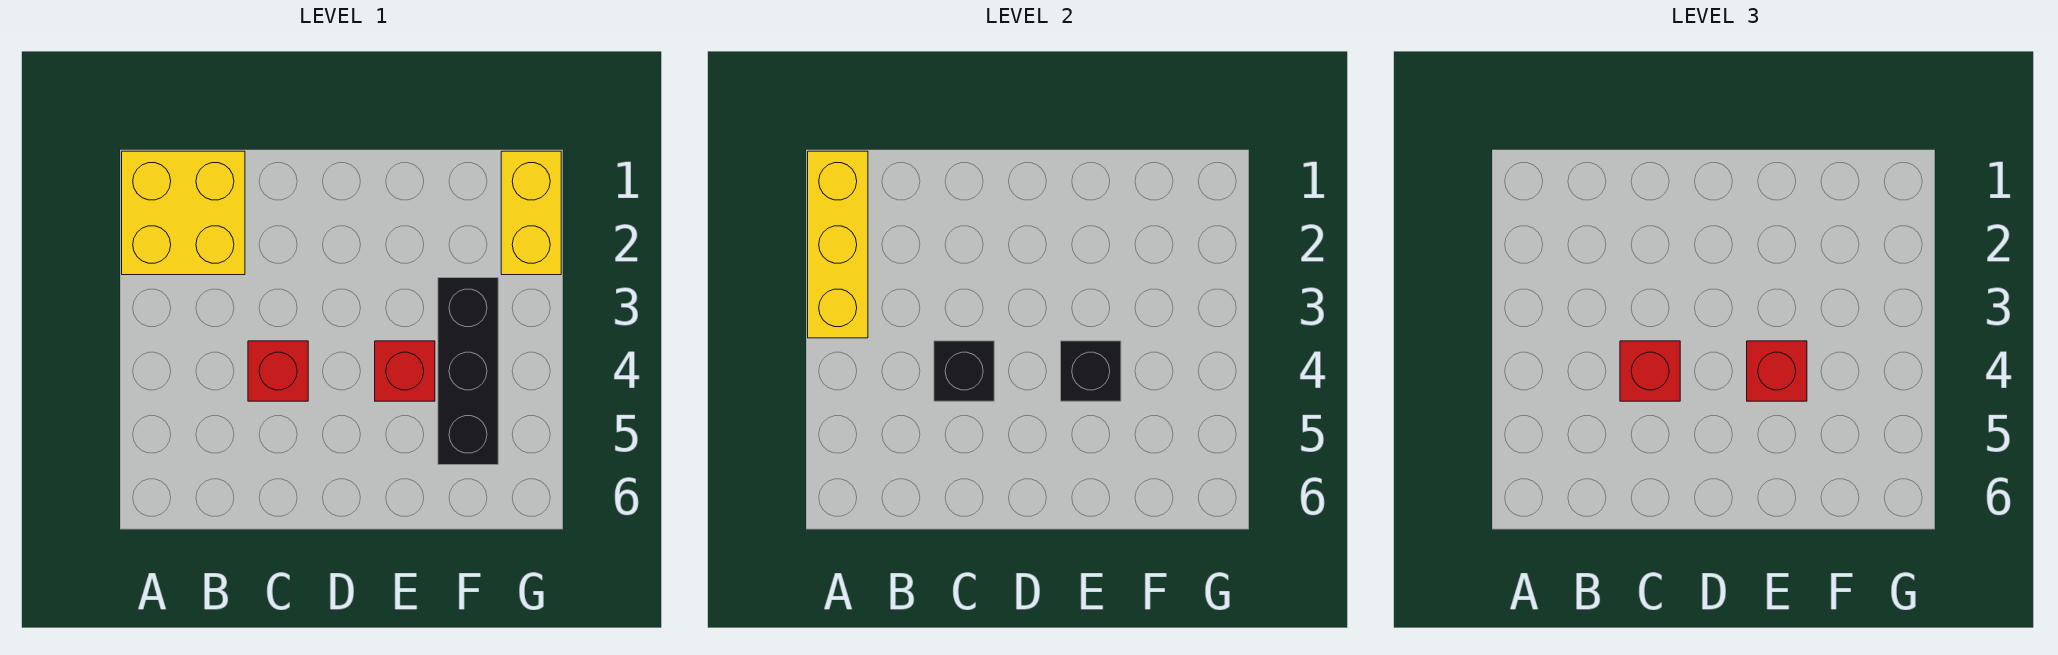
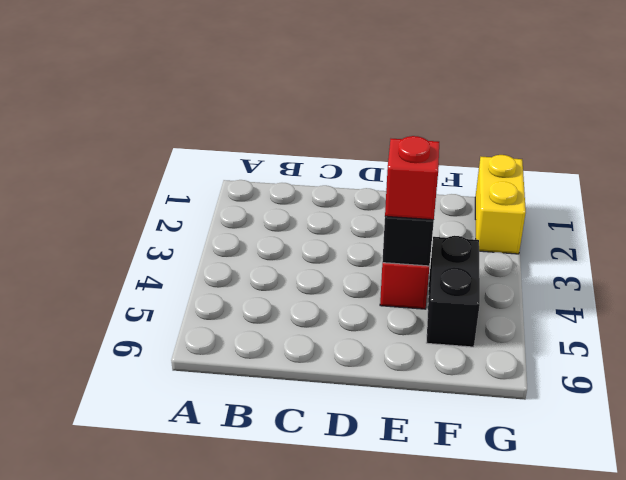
black 1x2 brick [426,236,480,347] -> black 1x3 brick [438,278,498,465]
none -> yellow 2x2 brick [122,151,245,275]
none -> red 1x1 brick [248,341,308,401]

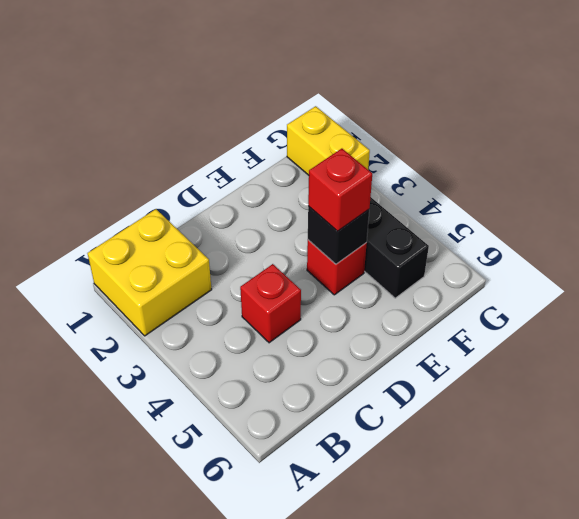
none -> yellow 1x3 brick [808,151,868,338]
none -> black 1x1 brick [934,341,994,401]

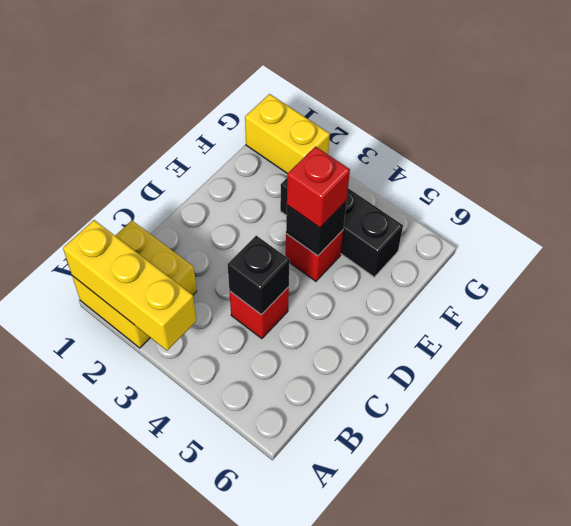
none -> red 1x1 brick [1620,341,1680,401]

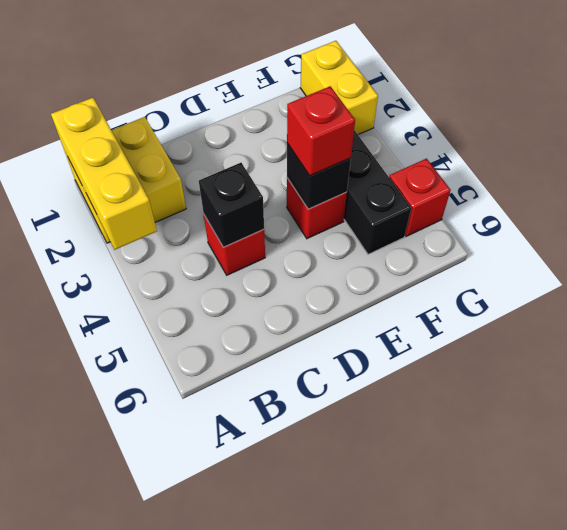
red 1x1 brick [389,159,451,236] -> red 1x1 brick moved to [1620,341,1680,401]

